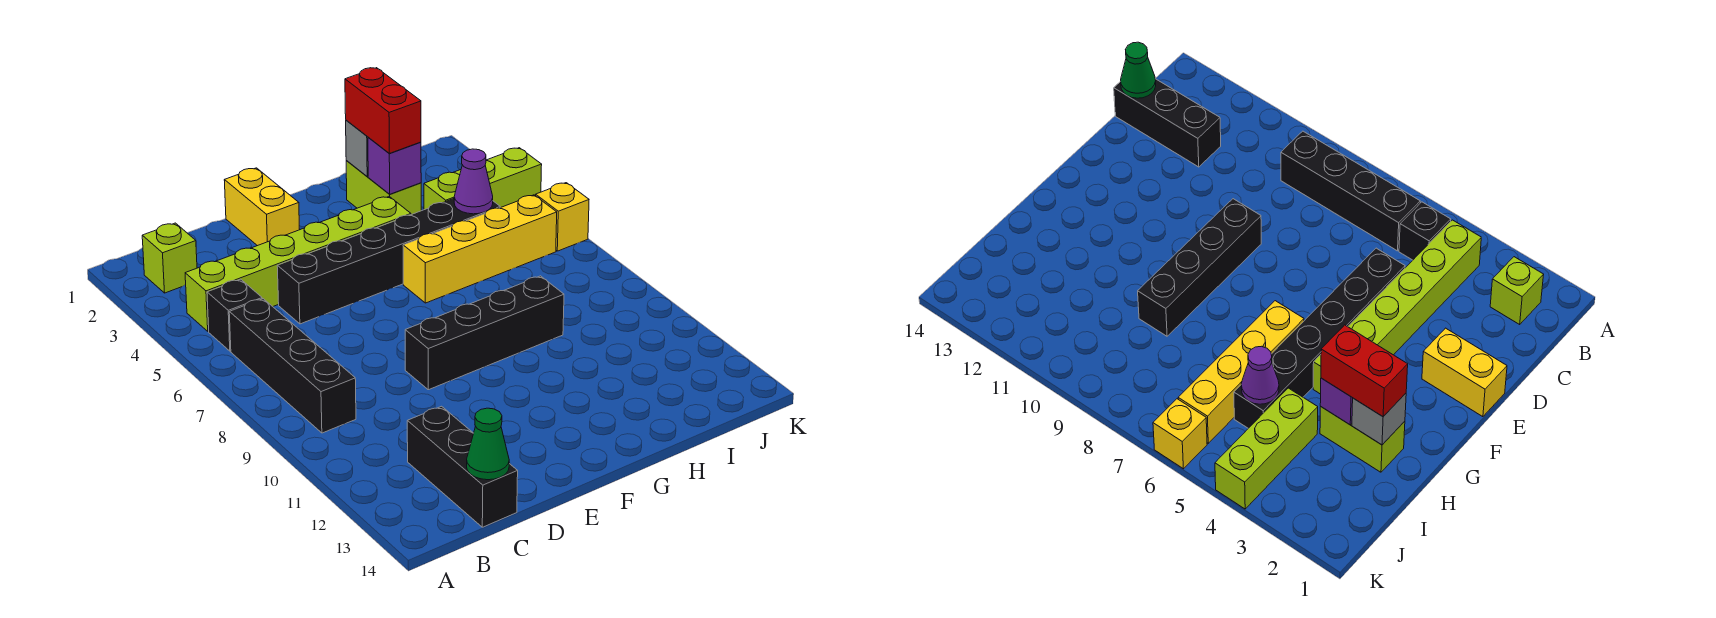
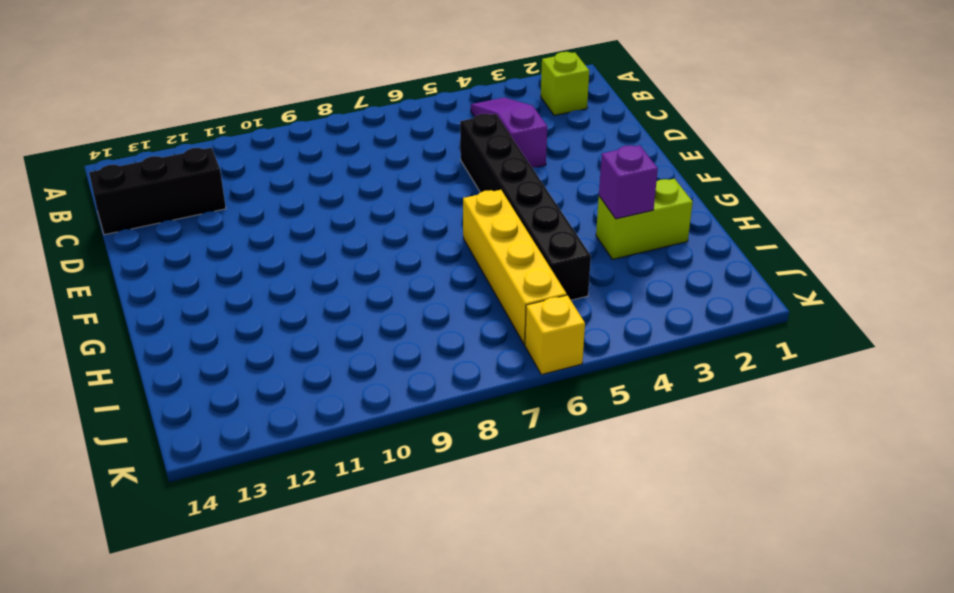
purple 1x3 slope [471,97,547,168] -> lime 1x6 brick [185,196,411,331]
none -> black 1x1 brick [207,279,262,351]
none -> black 1x4 brick [229,299,356,433]
none -> yellow 1x2 brick [224,168,300,246]

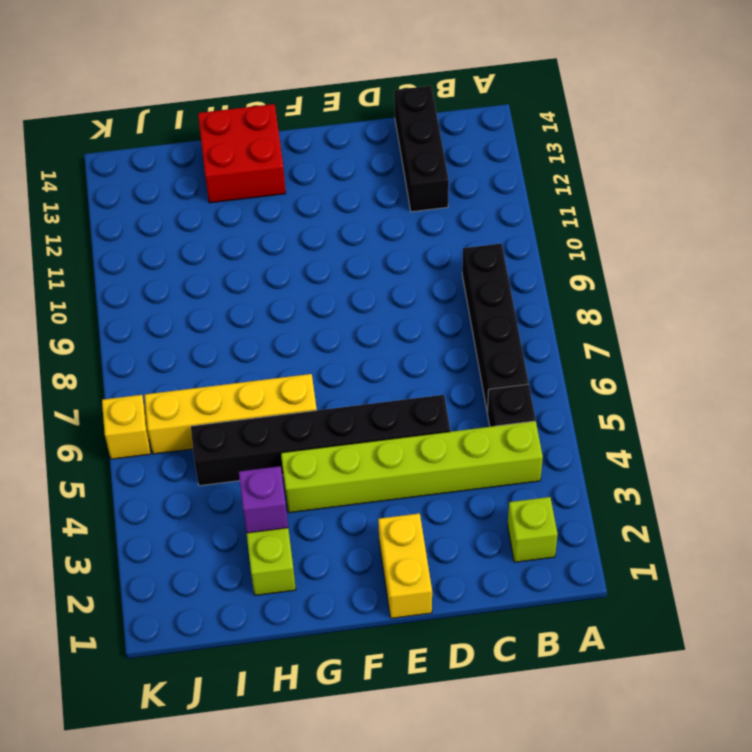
red 2x2 brick [198,104,286,203] -> none
none -> black 1x4 brick [405,276,564,390]
none -> lime 1x3 brick [424,148,542,210]
none -> green 1x1 cone [467,408,509,480]

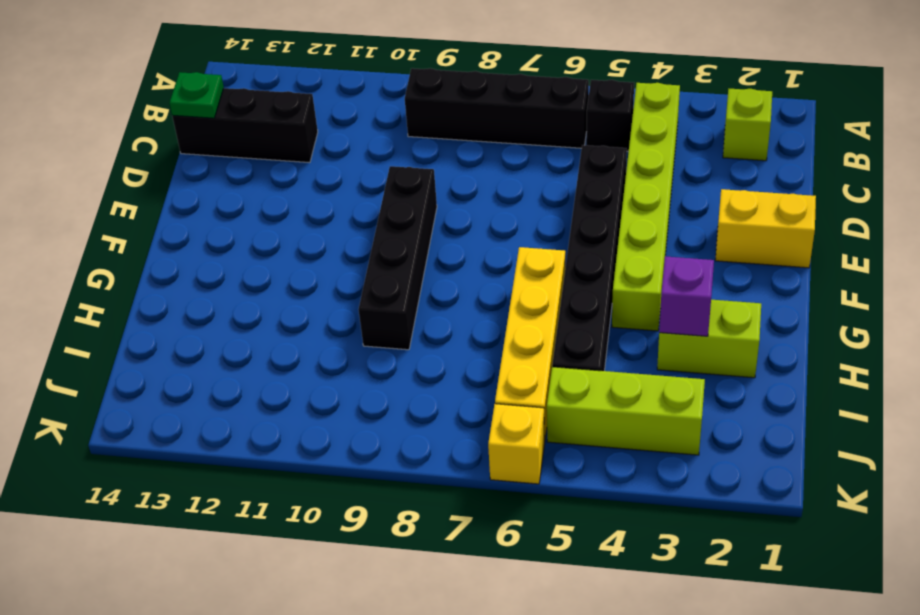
green 1x1 plate [169,72,224,118] -> green 1x1 cone [467,408,509,480]
lime 1x3 brick [547,367,705,455] -> lime 1x3 brick turned to [424,148,542,210]
none -> grey 1x1 brick [346,120,368,177]
none -> purple 1x1 cone [454,149,493,214]
none -> red 1x2 brick [345,68,421,153]

